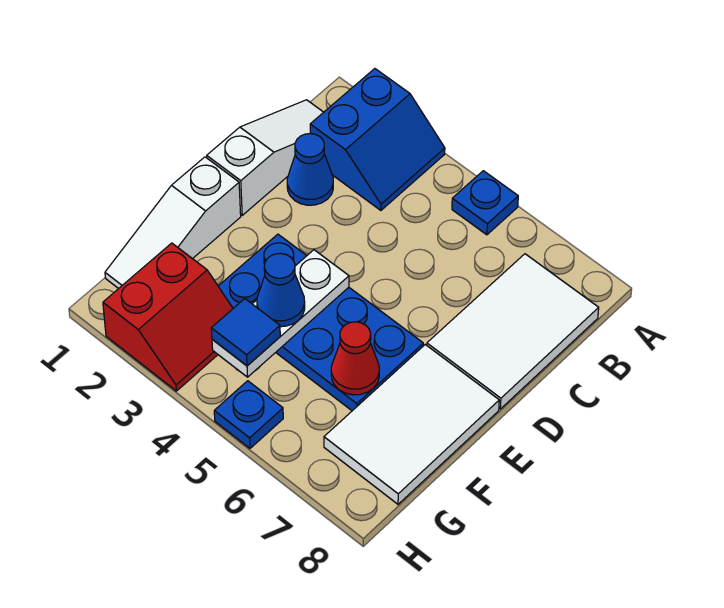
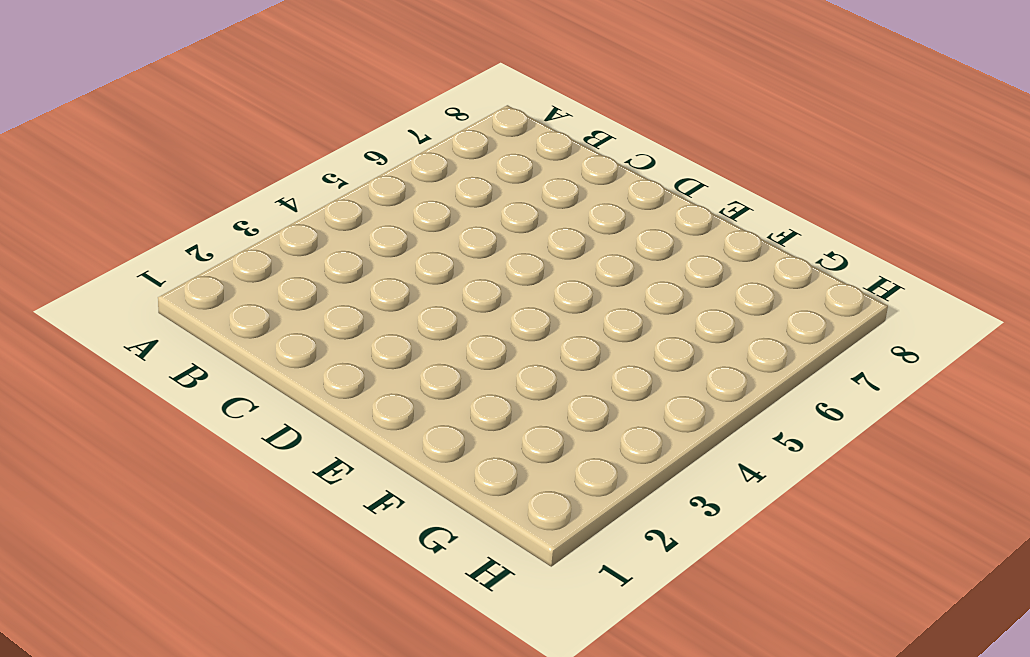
none -> blue 2x2 slope [310,69,445,210]
none -> blue 1x1 plate [452,171,518,235]
none -> white 1x3 slope [207,100,323,215]

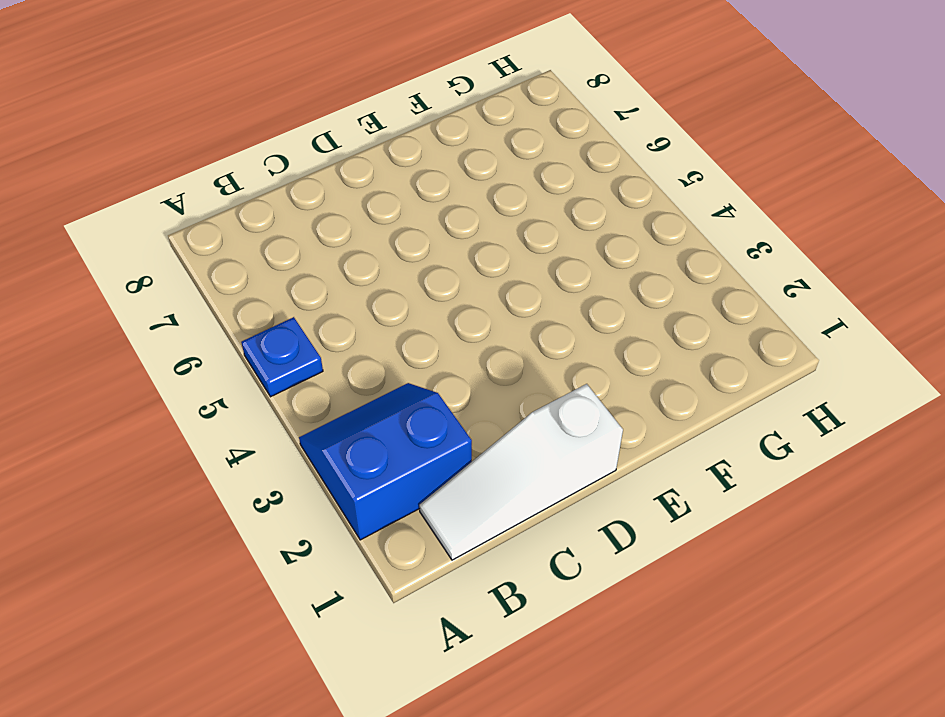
none -> white 2x3 tile [427,254,599,409]
none -> blue 1x1 cone [287,134,333,205]
none -> white 1x3 slope [105,157,241,289]

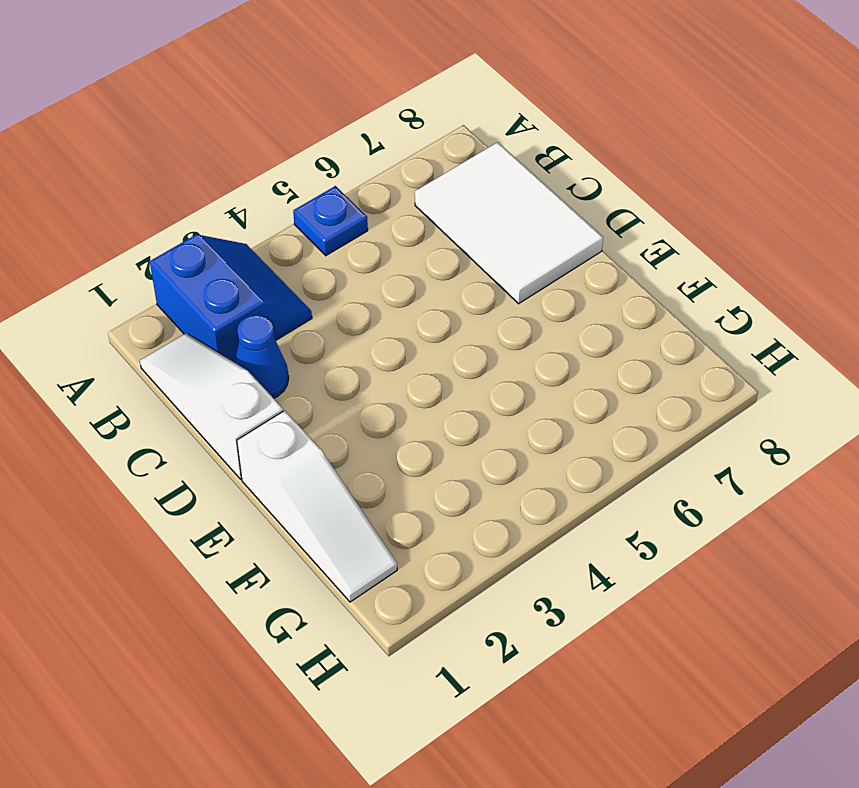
none -> blue 2x4 plate [218,234,423,411]
none -> white 2x3 tile [324,345,499,504]
none -> red 2x2 slope [103,243,233,391]

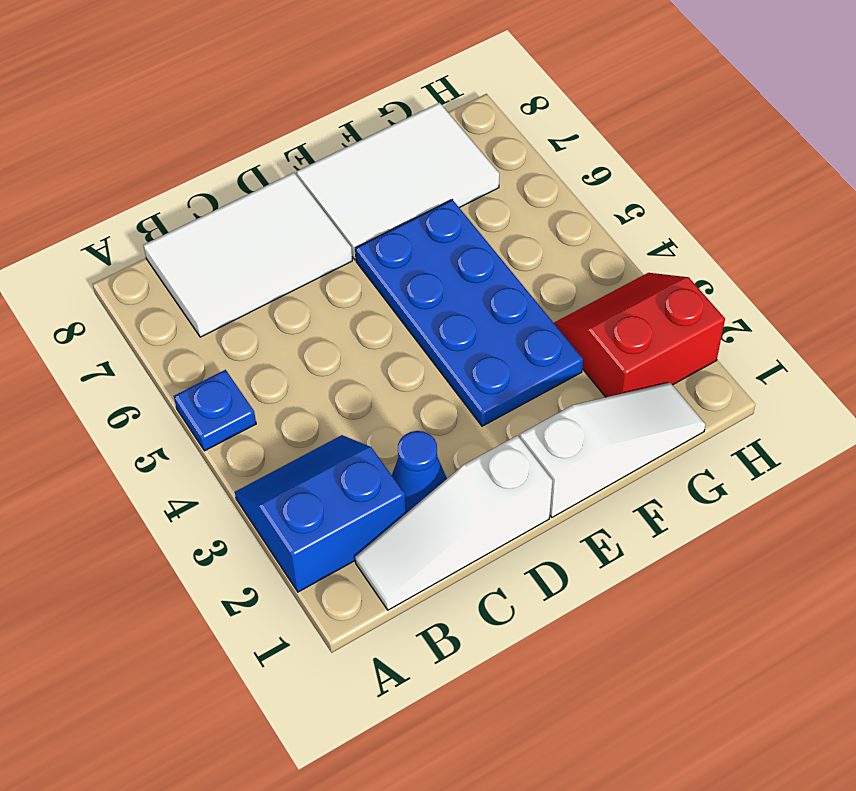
none -> blue 1x1 plate [214,381,283,448]
none -> white 1x3 plate [212,250,349,377]
none -> red 1x1 cone [331,322,379,395]

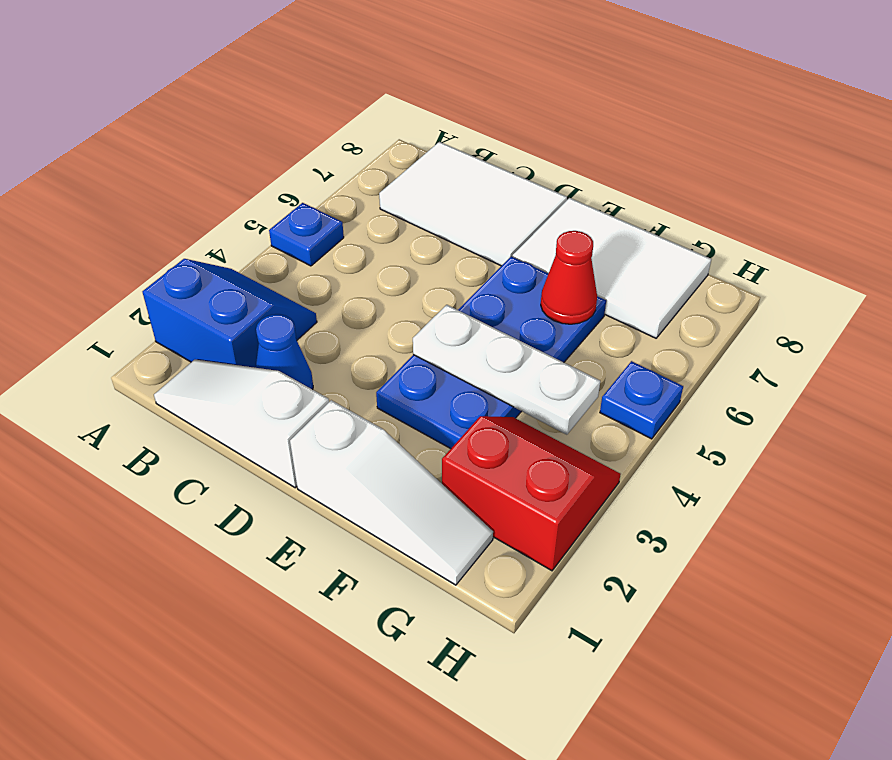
none -> blue 1x1 cone [257,253,305,327]
none -> blue 1x1 tile [211,299,280,366]

